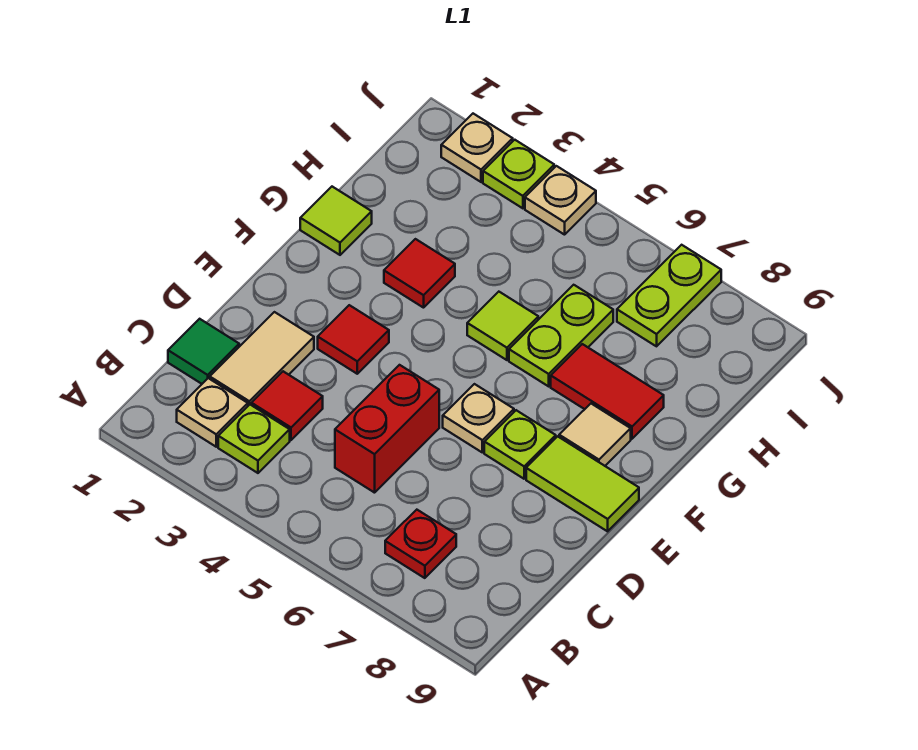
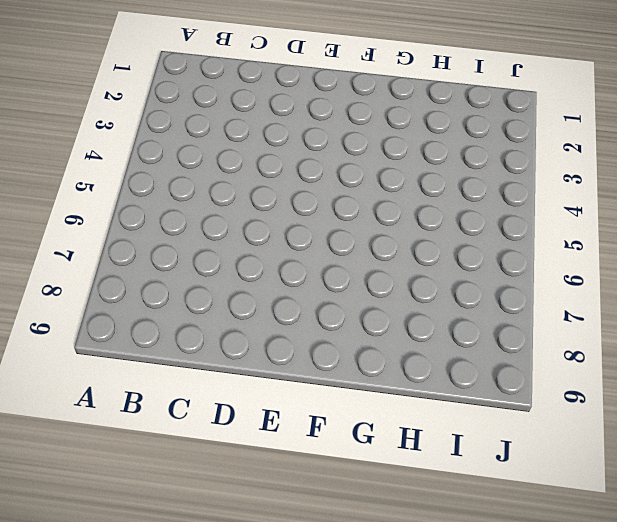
none -> tan 1x1 plate [177,378,248,447]
none -> lime 1x1 plate [218,405,290,473]
none -> red 1x1 plate [385,510,456,578]

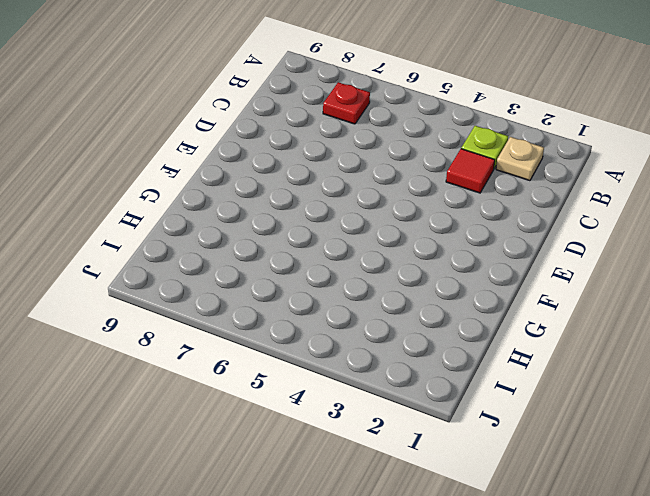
none -> green 1x1 tile [168,319,239,384]
none -> tan 1x2 tile [210,312,314,406]
none -> red 1x2 brick [335,365,439,493]

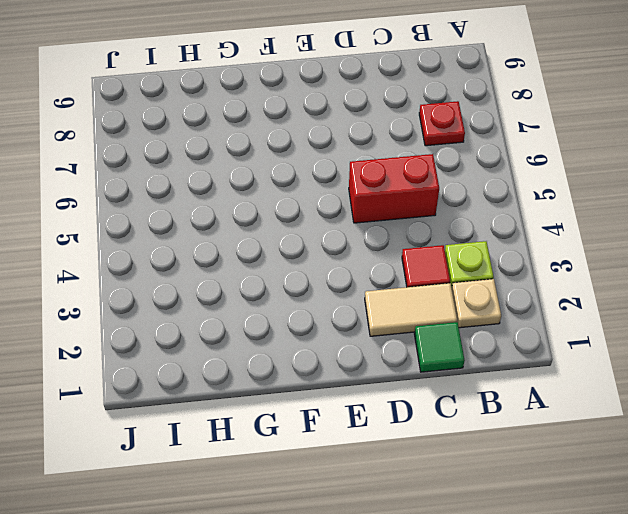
none -> red 1x1 tile [318,305,389,374]
none -> tan 1x1 plate [443,384,514,452]
none -> lime 1x1 plate [484,410,556,479]

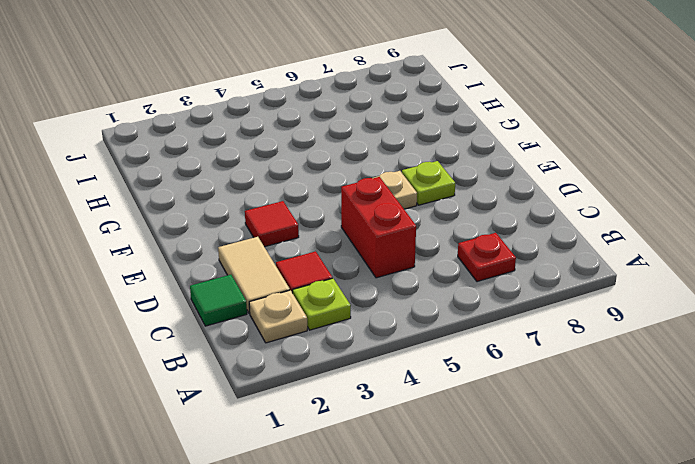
none -> lime 1x2 tile [526,436,639,531]
none -> tan 1x1 tile [559,404,631,466]
none -> lime 1x1 tile [300,187,372,255]

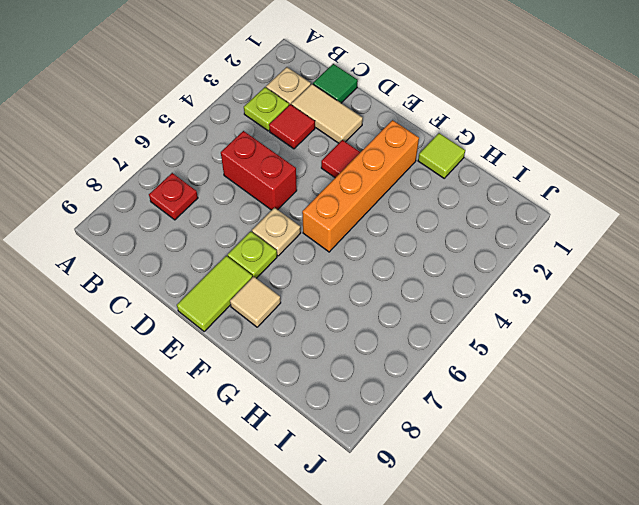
orange 1x4 brick [302,120,419,252] -> none
none -> red 1x1 tile [384,239,455,308]
none -> lime 1x1 tile [467,292,538,360]
none -> lime 1x2 plate [509,285,613,386]

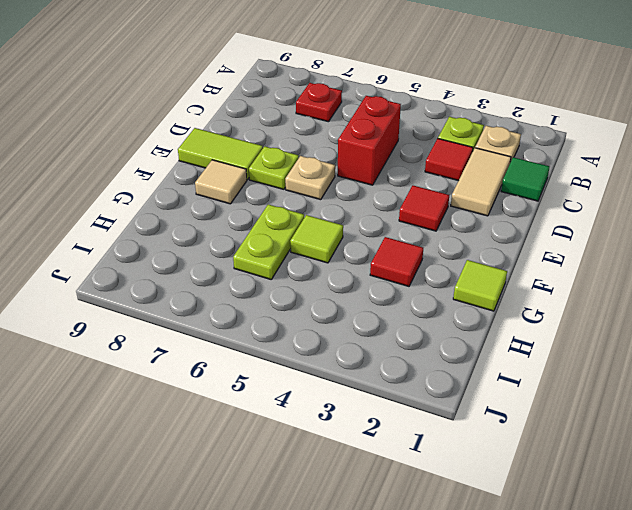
none -> red 1x2 tile [551,344,664,439]
none -> lime 1x2 plate [617,245,721,346]
none -> tan 1x1 plate [441,114,513,182]

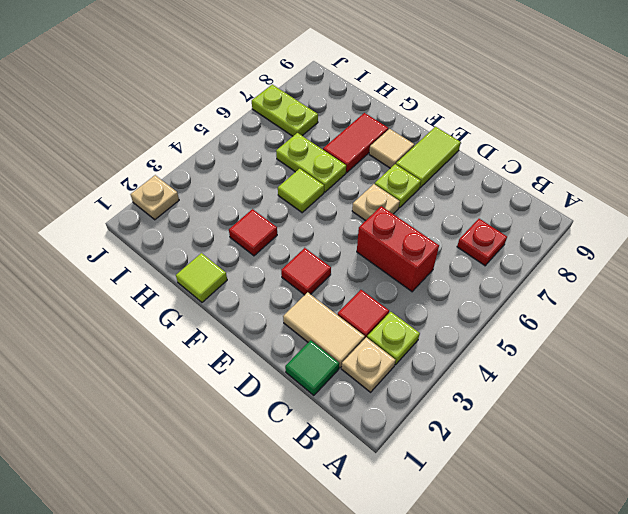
none -> lime 1x1 plate [483,140,554,208]
none -> tan 1x1 plate [525,166,596,235]

